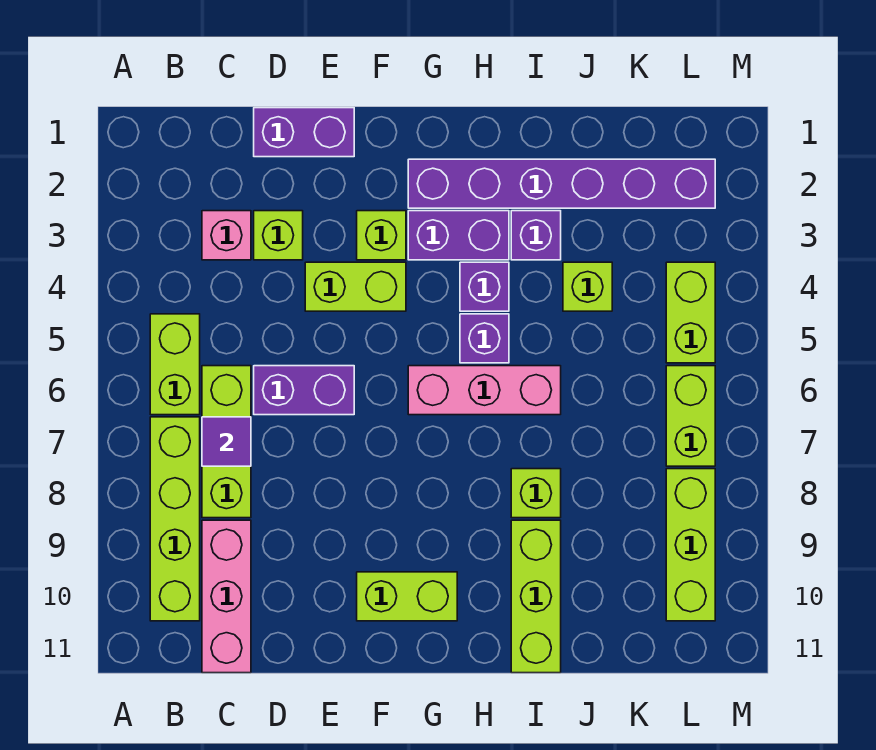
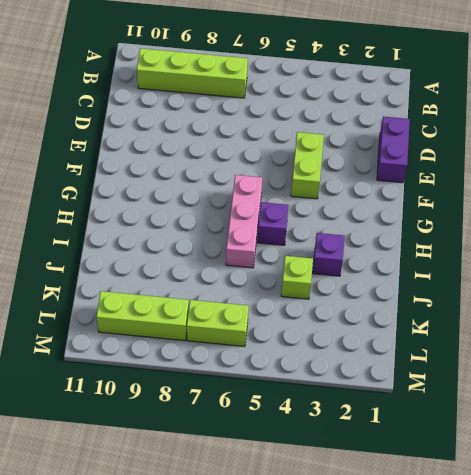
none -> lime 1x2 brick [150,314,200,415]
none -> pink 1x1 brick [202,211,251,260]
none -> lime 1x3 brick [202,366,251,518]

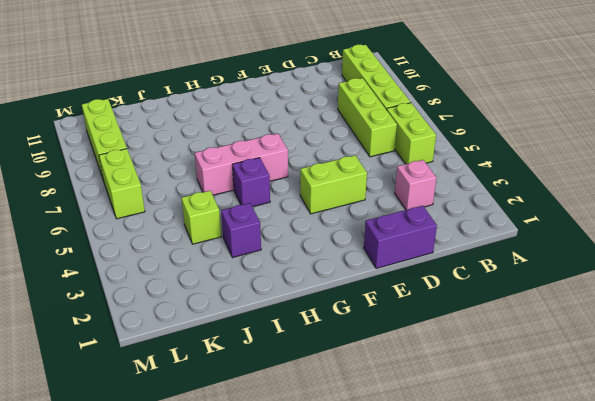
none -> pink 1x3 brick [202,520,251,673]
none -> lime 1x1 brick [254,211,303,260]
none -> purple 1x2 brick [254,366,354,415]

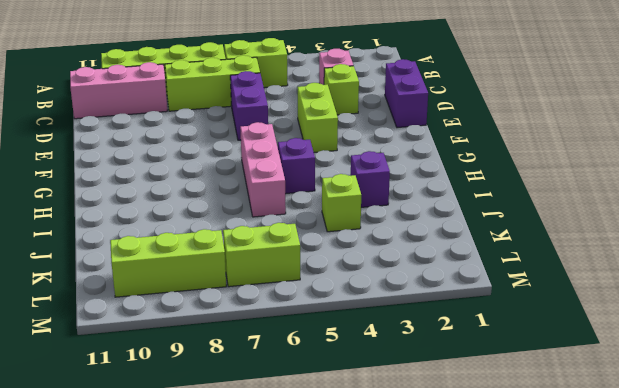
none -> lime 1x1 brick [357,211,406,260]
none -> lime 1x2 brick [357,572,457,621]
none -> purple 1x6 brick [408,159,715,208]

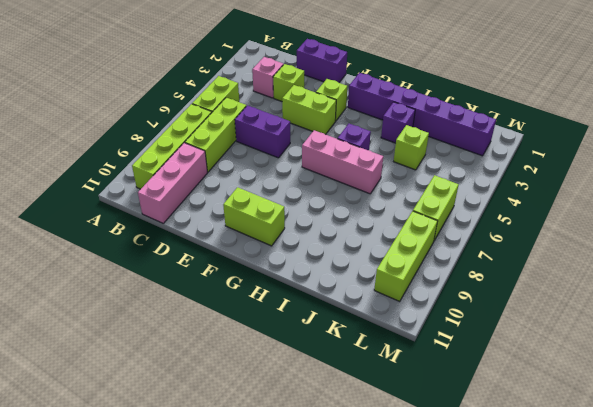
none -> purple 1x2 brick [408,211,509,260]
none -> purple 1x1 brick [460,262,509,311]
none -> lime 1x1 brick [511,469,561,518]

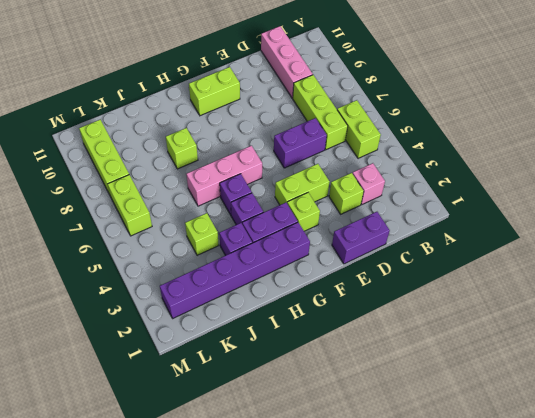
none -> lime 1x4 brick [150,417,200,621]
none -> lime 1x3 brick [511,520,561,673]
none -> lime 1x2 brick [666,262,715,363]

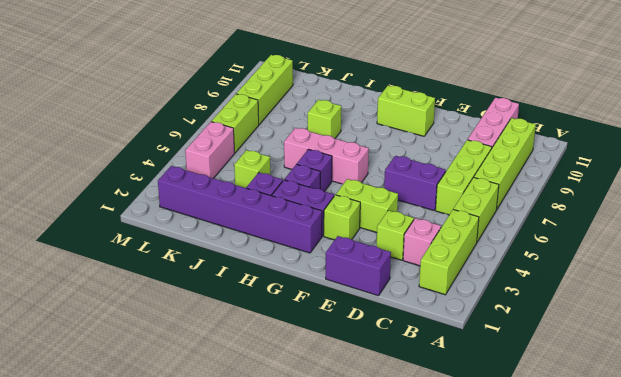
lime 1x3 brick [419,209,479,295] -> lime 1x3 brick moved to [511,520,561,673]
pink 1x2 brick [185,122,235,178] -> lime 1x2 brick [666,262,715,363]
none -> purple 1x1 tile [202,417,251,466]

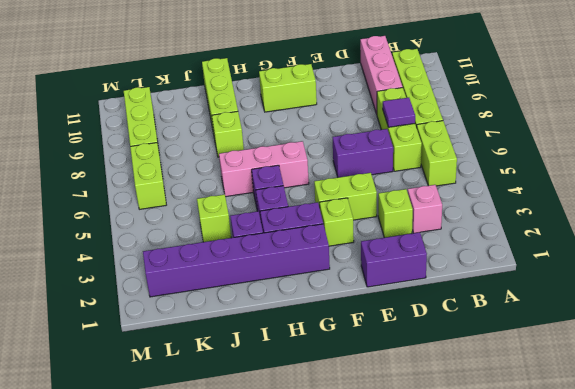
none -> lime 1x2 brick [666,262,715,363]

